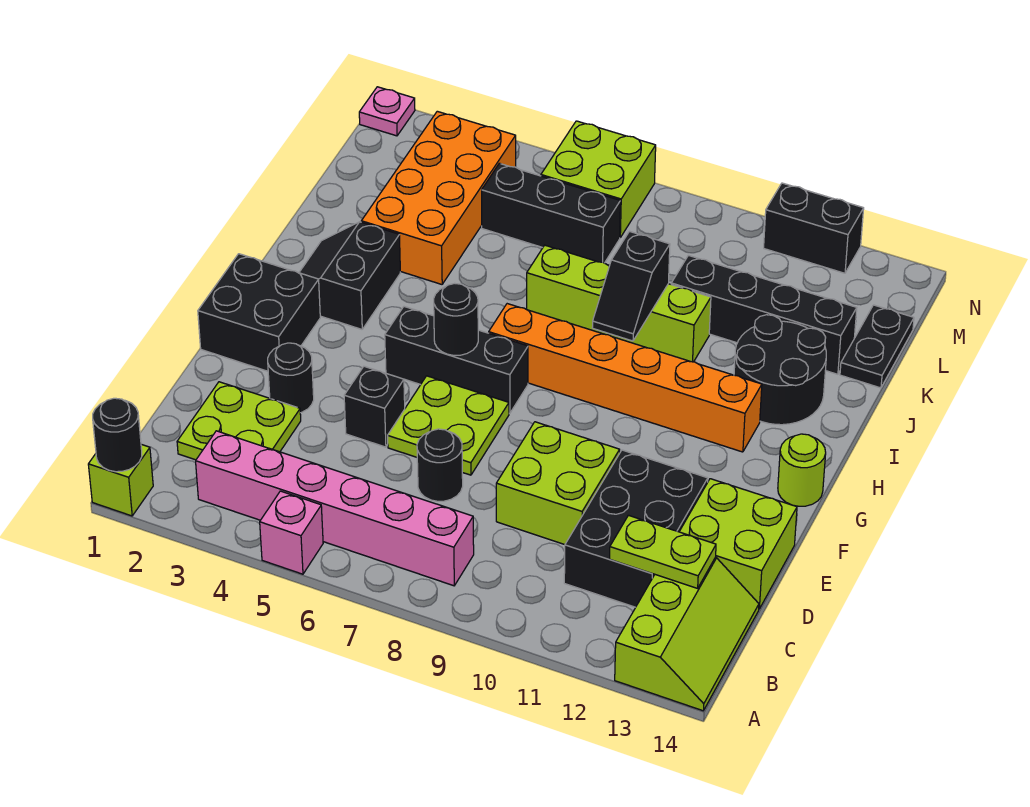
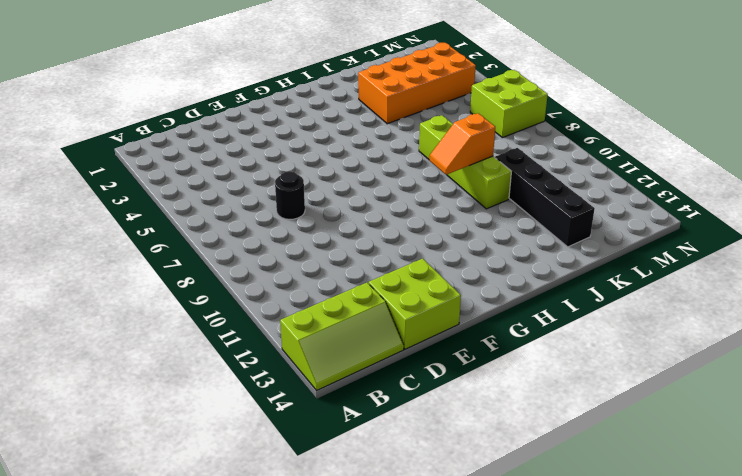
orange 1x2 slope [429,113,495,175] -> black 1x2 slope [592,231,670,341]
none -> lime 1x1 brick [88,444,153,516]
none -> pink 1x1 brick [260,491,323,574]
none -> pink 1x6 brick [196,431,474,586]
none -> lime 2x2 plate [177,382,301,460]

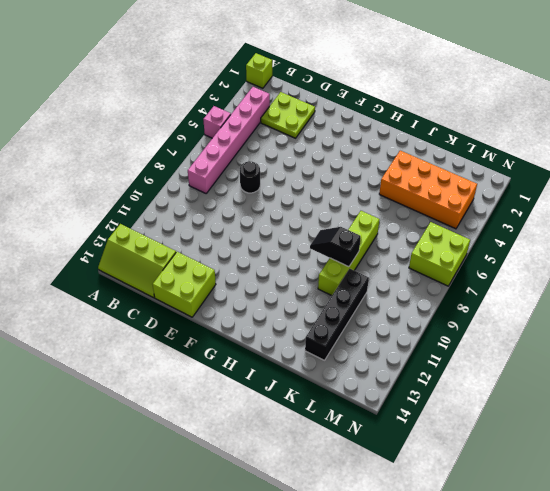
none -> black 2x3 brick [564,450,708,607]
none -> lime 2x2 brick [496,422,620,545]
none -> black 1x1 round brick [268,343,314,413]
none -> black 1x1 brick [344,366,405,447]

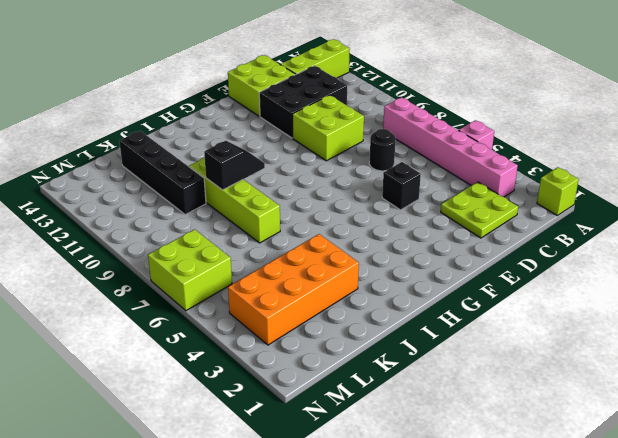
none -> black 1x1 round brick [268,343,314,413]
none -> lime 2x2 plate [388,376,509,475]
none -> black 2x2 brick [198,254,320,371]
none -> black 1x3 brick [385,307,528,413]

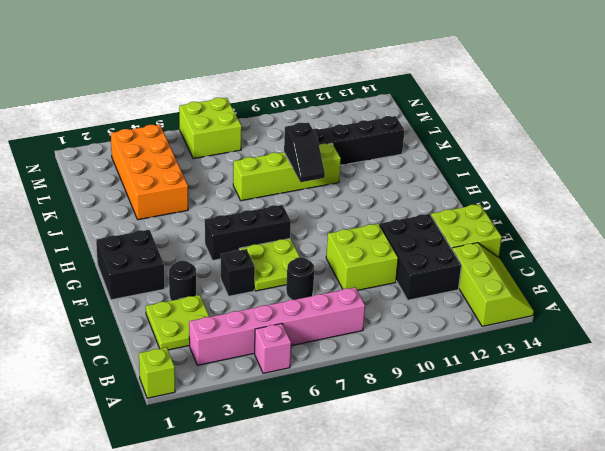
none -> lime 1x1 round brick [778,434,826,506]
none -> black 2x2 slope [299,222,400,329]
none -> orange 1x6 brick [489,304,762,452]
none -> black 2x2 round brick [734,315,826,425]

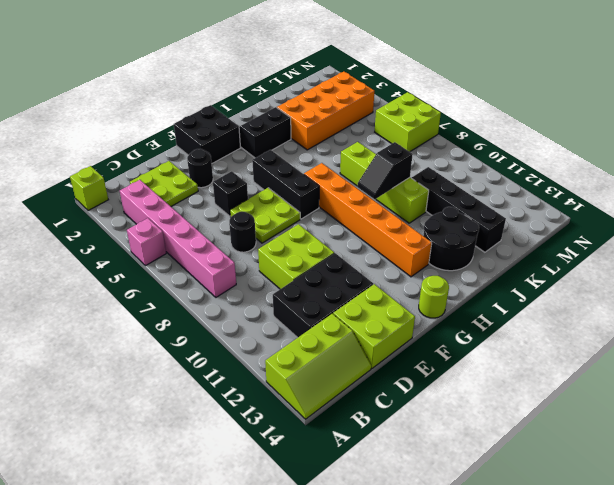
none -> black 1x2 plate [840,305,914,388]
none -> black 1x3 brick [482,163,620,263]
none -> pink 1x1 plate [359,87,415,136]
none -> black 1x2 brick [764,183,864,273]

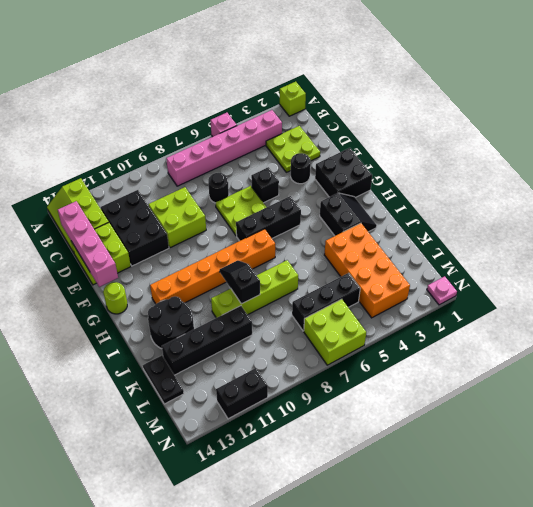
pink 1x4 brick [58,201,118,287] -> none
none -> black 1x1 round brick [93,398,142,472]
none -> lime 1x2 plate [610,515,716,588]
none -> black 1x1 round brick [434,283,478,355]

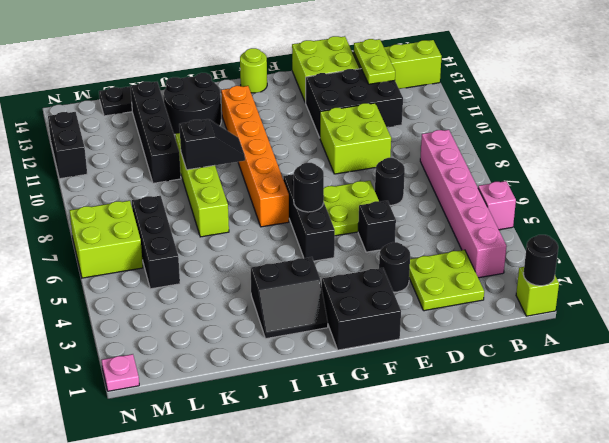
none -> orange 2x4 brick [361,111,516,284]

